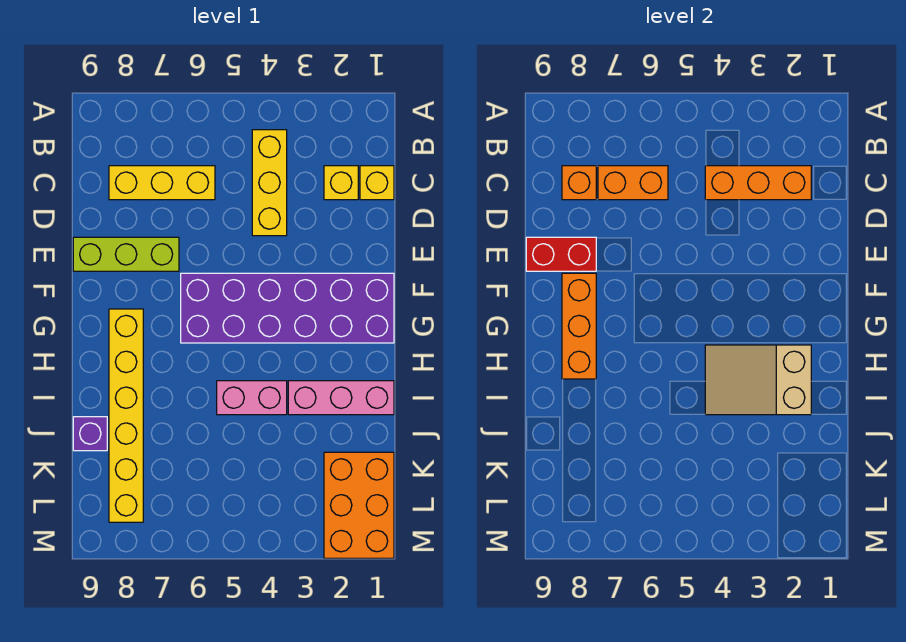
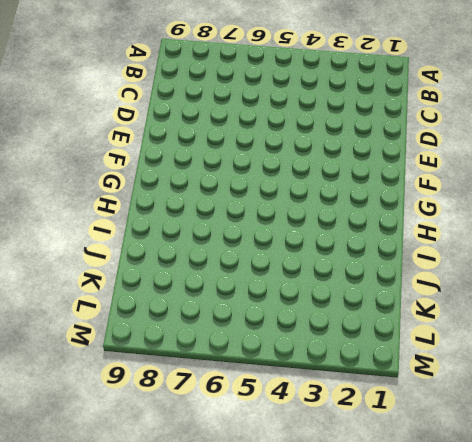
none -> yellow 1x3 brick [252,130,287,236]
none -> yellow 1x1 brick [360,166,394,200]
none -> yellow 1x1 brick [324,166,358,200]

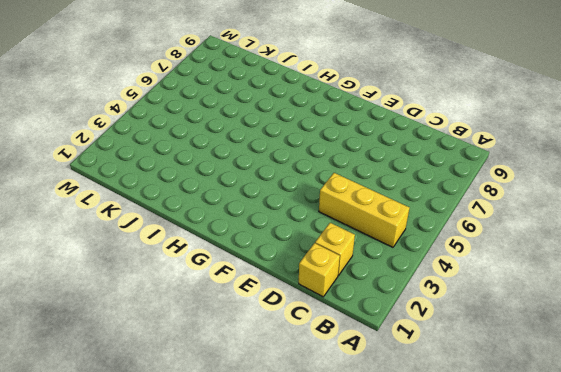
none -> yellow 1x3 brick [109,166,215,200]
none -> lime 1x3 brick [73,237,179,271]
none -> purple 2x6 brick [181,273,394,343]

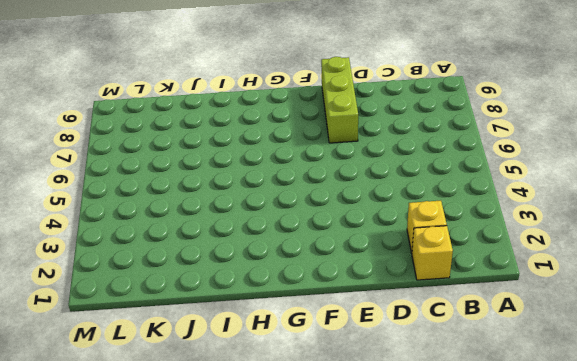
none -> yellow 1x3 brick [252,130,287,236]
none -> yellow 1x3 brick [109,166,215,200]
none -> purple 2x6 brick [181,273,394,343]

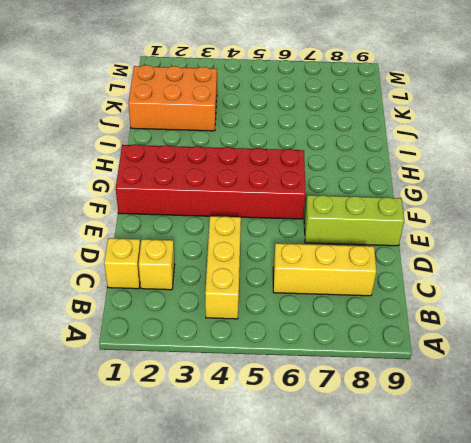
red 2x6 brick [116,144,306,219] -> purple 2x6 brick [181,273,394,343]
orange 2x3 brick [128,65,217,131] -> orange 2x3 brick turned to [324,452,394,558]
none -> yellow 1x6 brick [109,309,143,522]
none -> pink 1x3 brick [288,381,394,415]
none -> pink 1x2 brick [217,381,287,415]

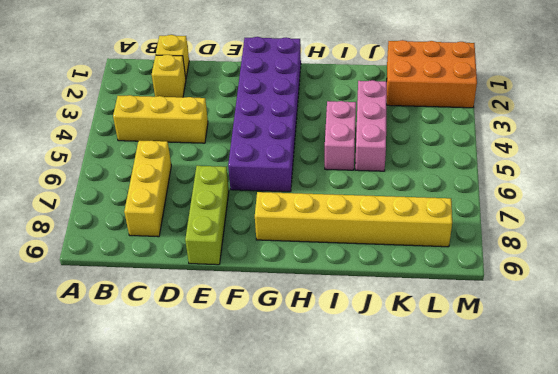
pink 1x3 brick [355,80,387,171] -> pink 1x3 brick moved to [288,381,394,415]
none -> purple 1x1 brick [73,417,107,451]
none -> orange 1x3 brick [705,166,811,200]
none -> orange 1x2 brick [598,166,668,200]

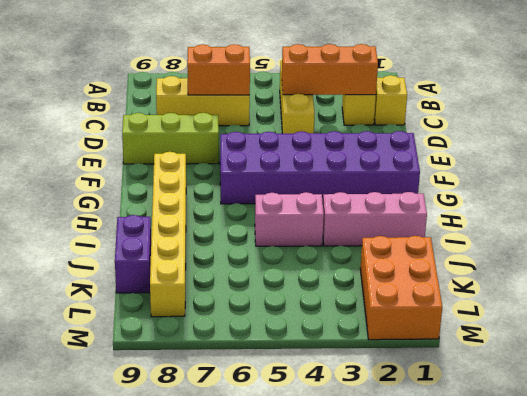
purple 1x2 brick [115,215,151,293] -> purple 1x1 brick [73,417,107,451]
none -> orange 1x1 brick [562,166,596,200]
none -> red 1x2 brick [526,237,596,271]
none -> orange 1x3 brick [562,273,596,379]

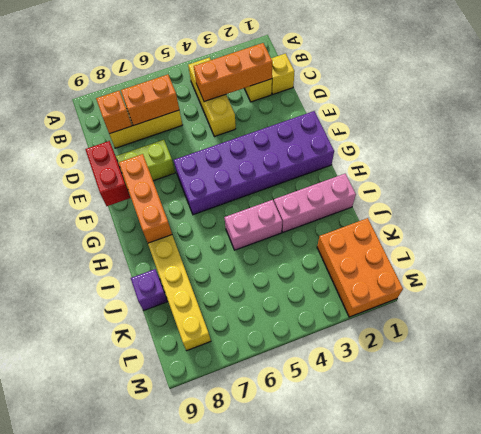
red 1x2 brick [85,141,130,206] -> red 1x2 brick turned to [526,237,596,271]
none -> tan 2x3 slope [705,345,811,415]

